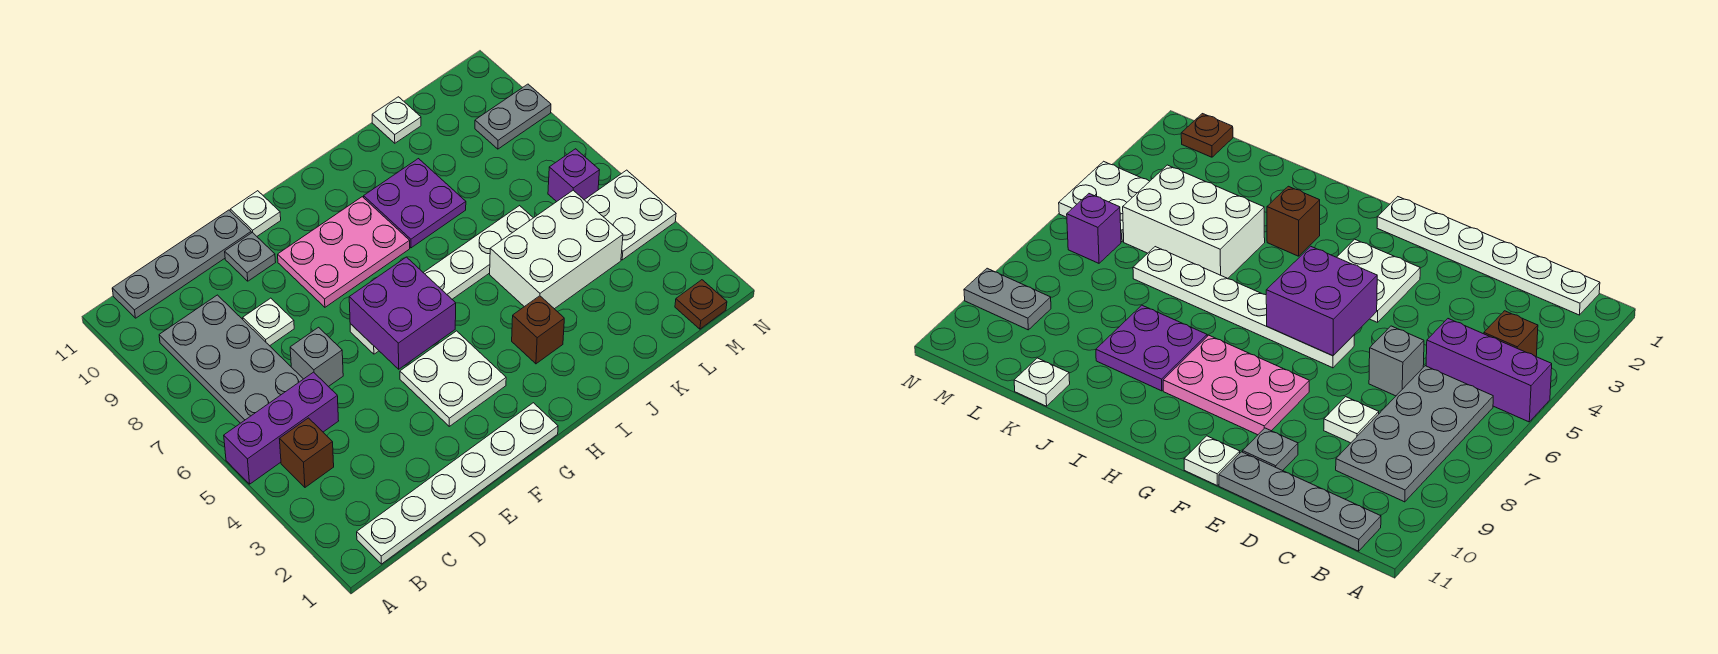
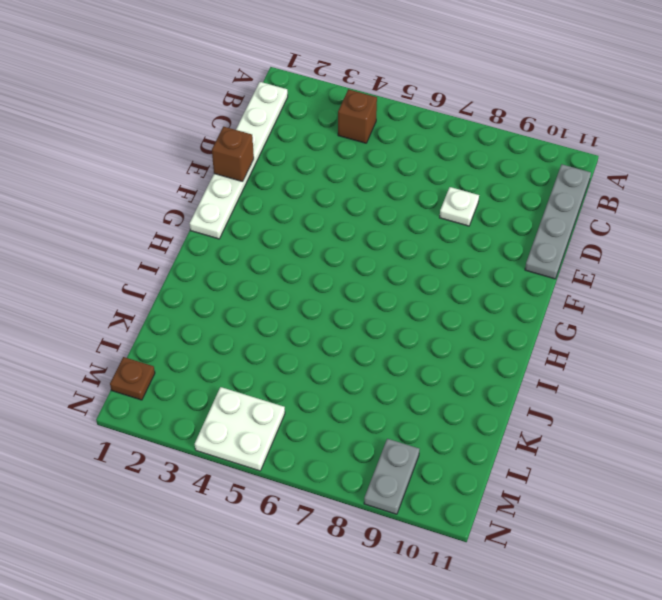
brown 1x1 brick [212,127,254,182] -> brown 1x1 brick moved to [512,296,564,364]
none -> purple 1x3 brick [224,372,339,484]
none -> grey 2x4 plate [159,295,303,423]
none -> grey 1x1 brick [290,327,343,387]

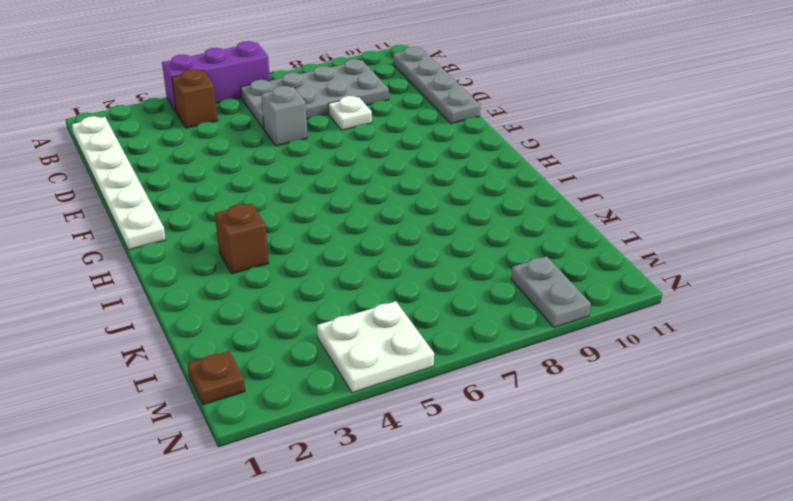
purple 1x3 brick [162,41,270,112] -> purple 1x3 brick turned to [224,372,339,484]
none -> grey 1x1 plate [225,232,276,281]
none -> white 2x2 plate [400,331,506,426]
none -> white 1x6 plate [350,206,533,354]

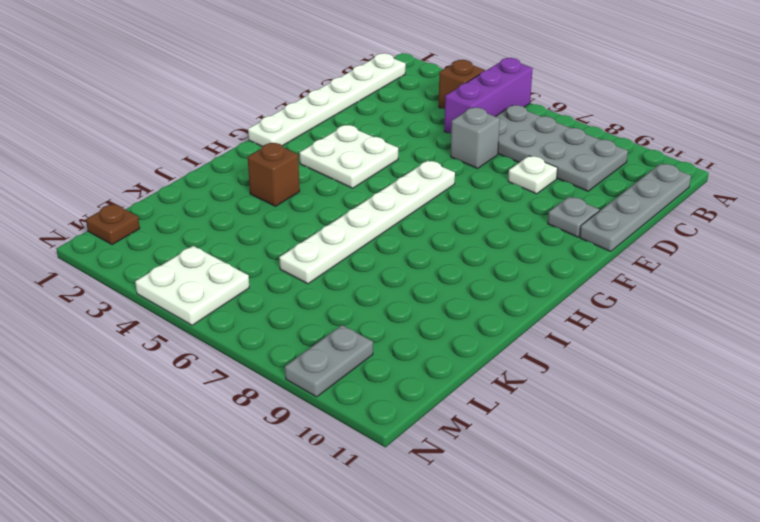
none -> pink 2x3 plate [278,197,410,307]
none -> white 1x1 plate [230,191,281,236]
none -> purple 2x2 plate [364,159,466,248]

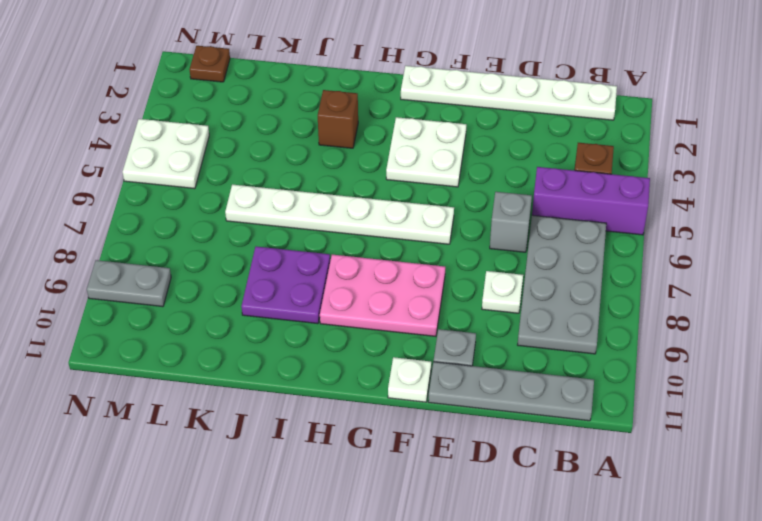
none -> white 2x3 brick [490,190,623,309]
none -> white 1x1 plate [372,97,421,143]
none -> purple 1x1 brick [548,149,600,202]

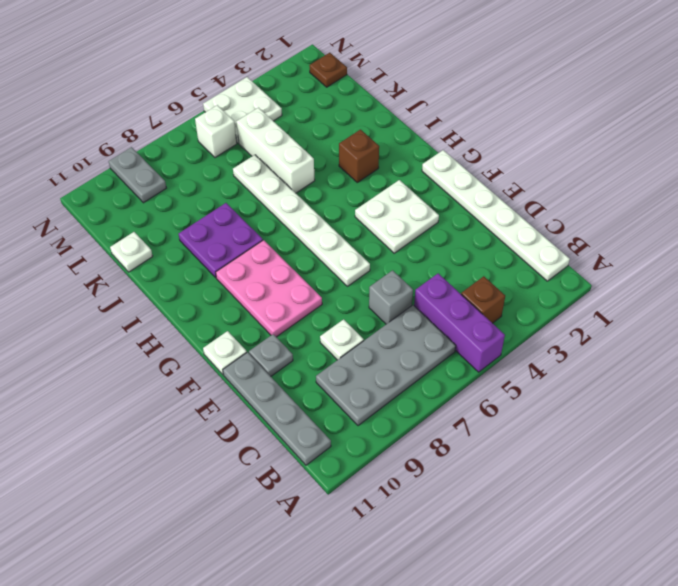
white 1x3 brick [236,108,315,193] -> white 2x3 brick [490,190,623,309]
white 1x1 brick [195,105,237,158] -> purple 1x1 brick [548,149,600,202]
none -> purple 2x2 brick [349,257,456,369]

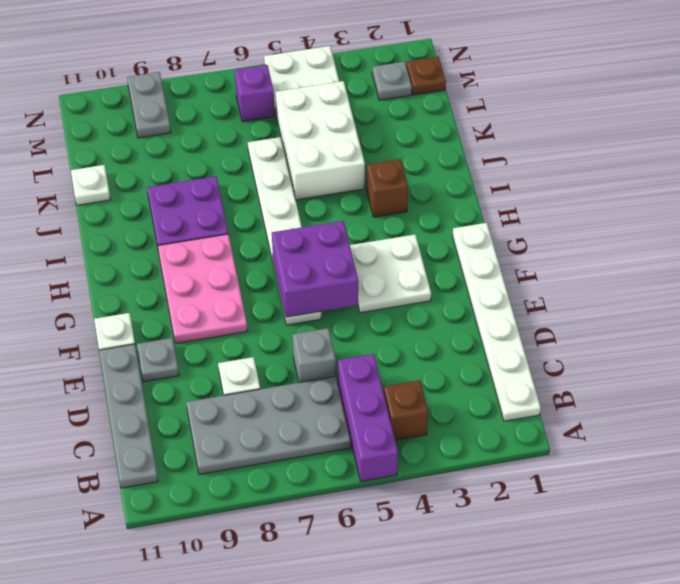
grey 1x1 plate [372,62,412,100] -> none

